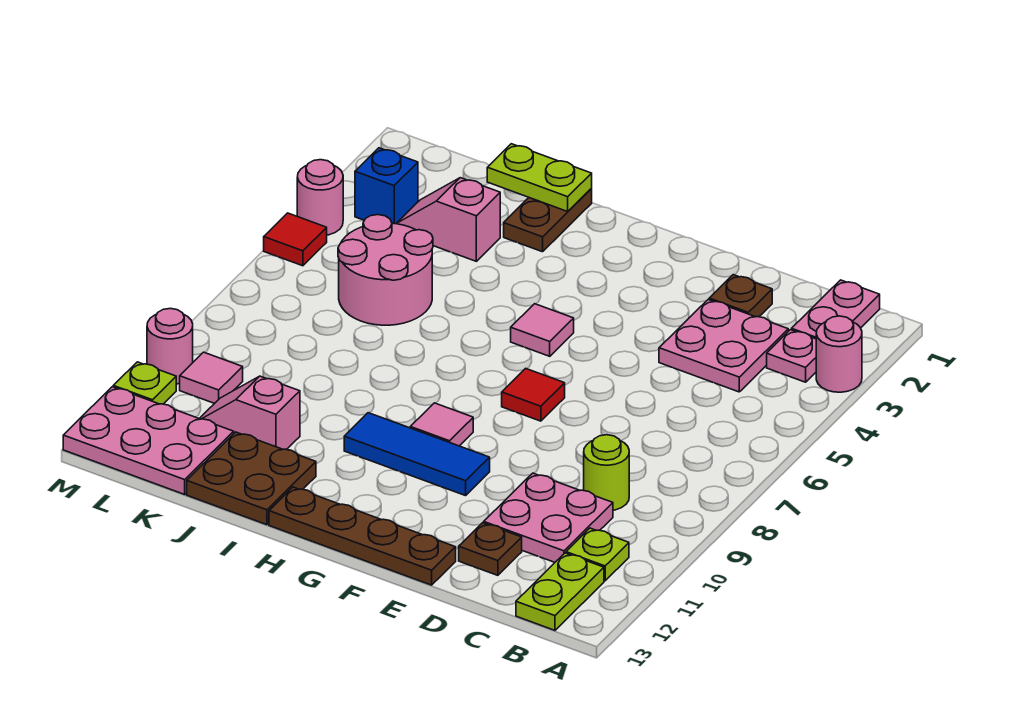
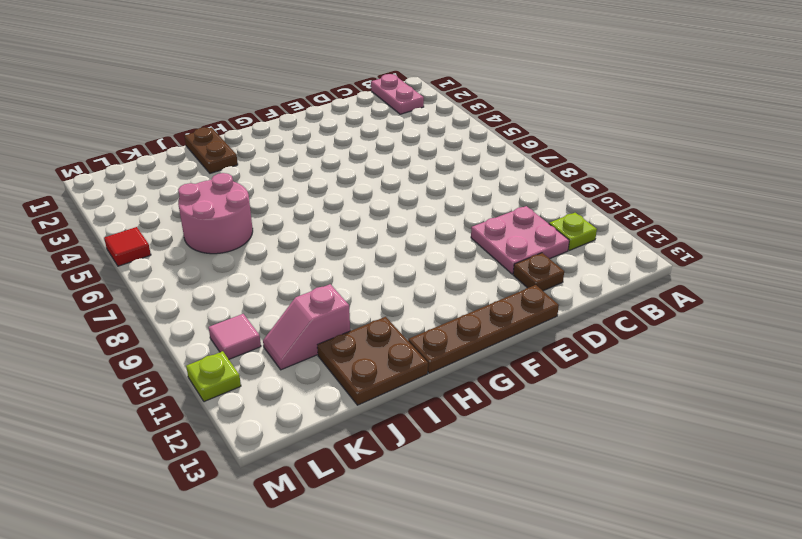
none -> pink 1x1 round brick [816,316,862,392]
none -> pink 1x1 plate [767,330,816,382]
none -> lime 1x2 plate [516,553,604,630]

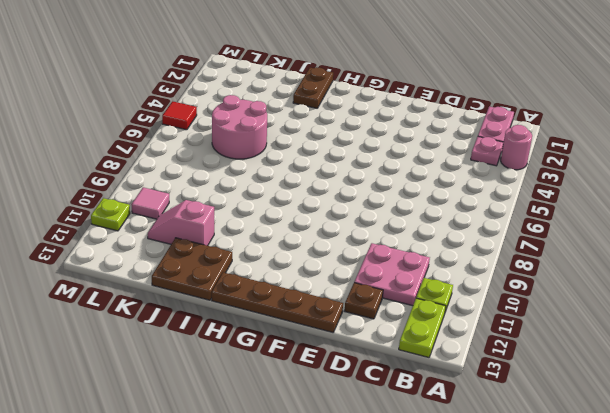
none -> pink 2x2 plate [659,299,788,392]
none -> lime 1x1 round brick [584,435,629,510]
none -> brown 1x1 plate [709,275,772,317]

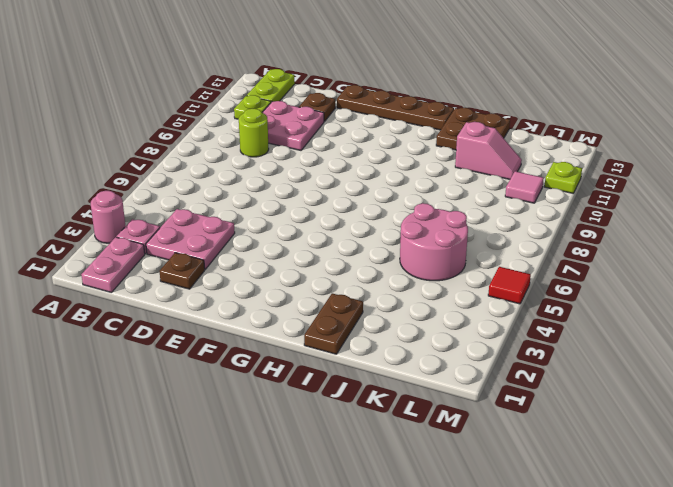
none -> red 1x1 tile [502,368,565,421]
none -> blue 1x3 tile [344,413,490,496]
none -> pink 1x1 tile [511,304,574,356]

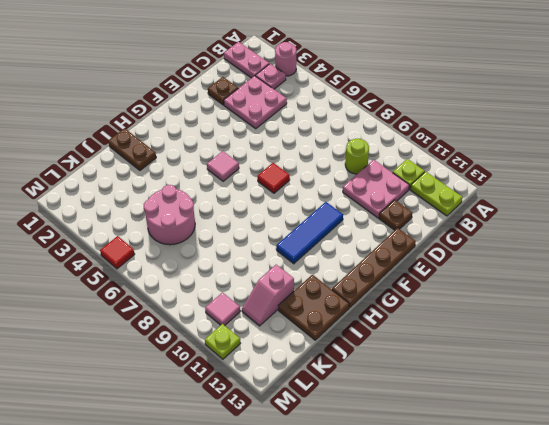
none -> pink 1x1 tile [410,403,473,446]
none -> pink 1x2 slope [396,178,500,261]
none -> pink 2x3 plate [63,387,234,494]

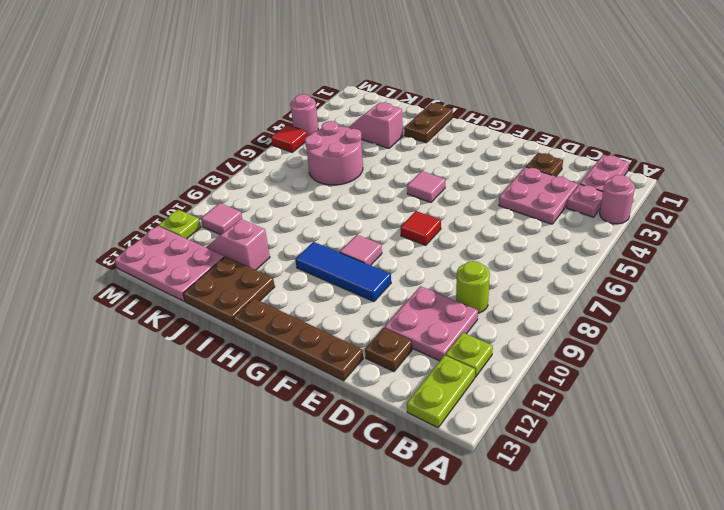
none -> blue 1x1 brick [355,148,418,224]
none -> pink 1x1 round brick [147,308,193,384]
none -> lime 1x2 plate [487,144,592,211]

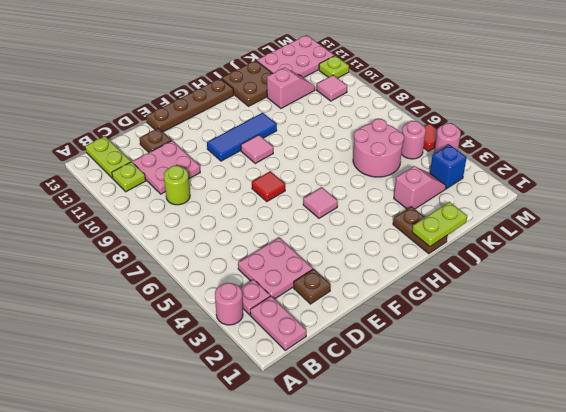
pink 1x1 round brick [402,121,426,159] -> pink 1x1 round brick moved to [147,308,193,384]

